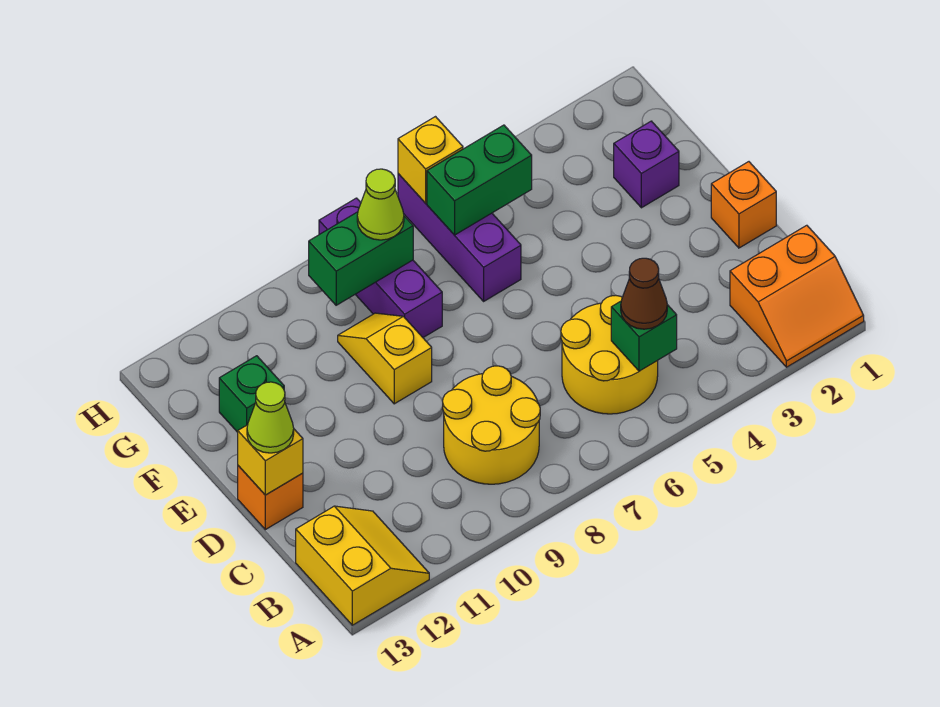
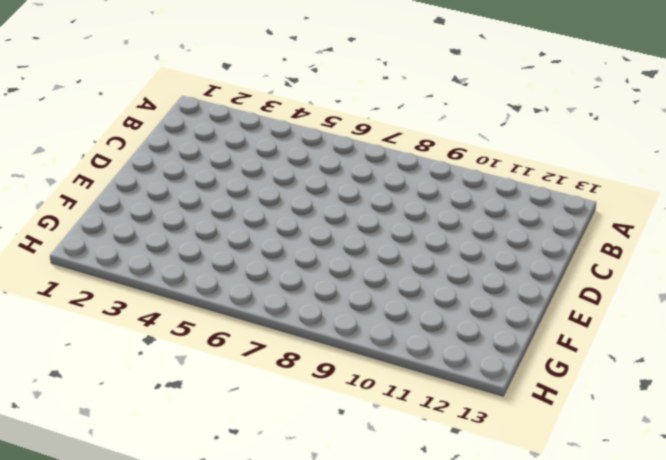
none -> orange 2x2 slope [730,225,864,367]
none -> yellow 2x2 slope [296,506,429,625]
none -> yellow 2x2 round brick [561,295,658,414]

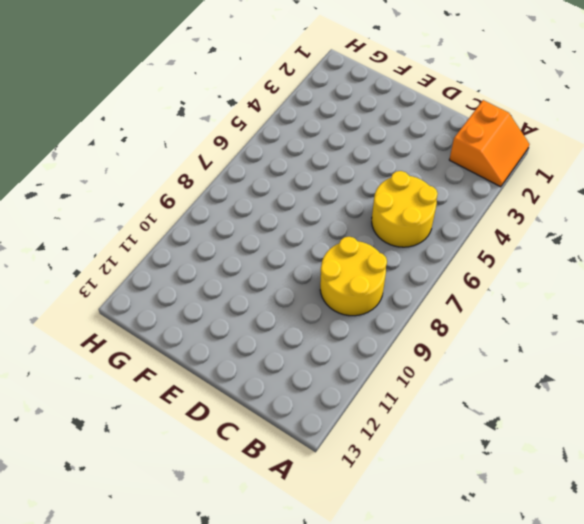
none -> yellow 2x2 slope [296,506,429,625]
none -> orange 1x1 brick [711,162,776,248]
none -> orange 1x1 brick [238,466,303,530]

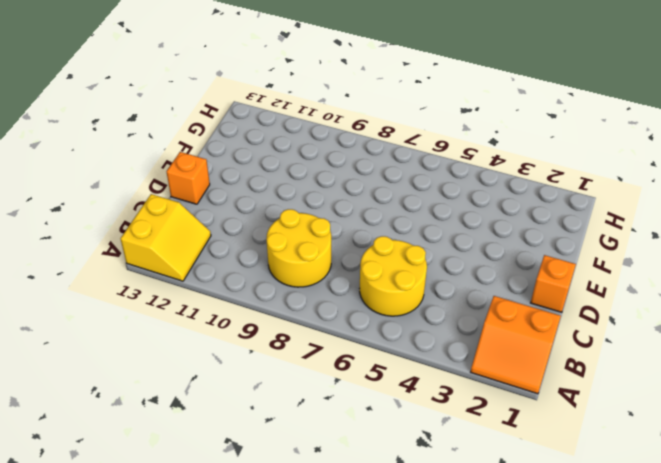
none -> yellow 1x2 slope [338,313,432,404]
none -> purple 1x1 brick [614,121,679,208]
none -> purple 1x3 brick [398,174,521,301]

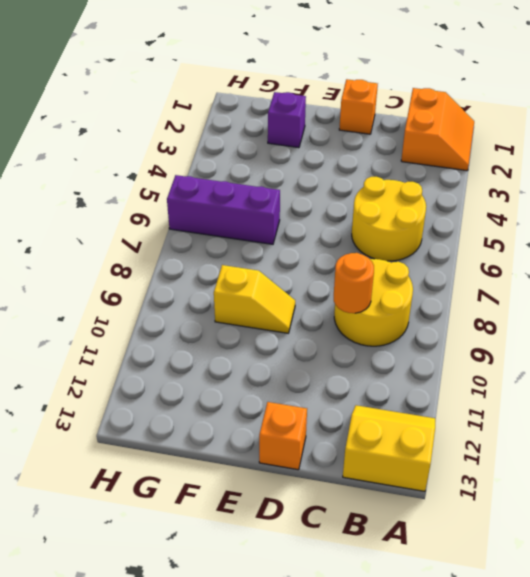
orange 1x1 round brick [334,253,374,313] -> none
yellow 1x2 slope [214,265,295,333] -> yellow 1x2 slope turned to [338,313,432,404]
none -> purple 1x3 brick [319,198,442,337]
none -> green 1x1 brick [219,356,284,432]
none -> green 1x1 brick [611,301,677,371]

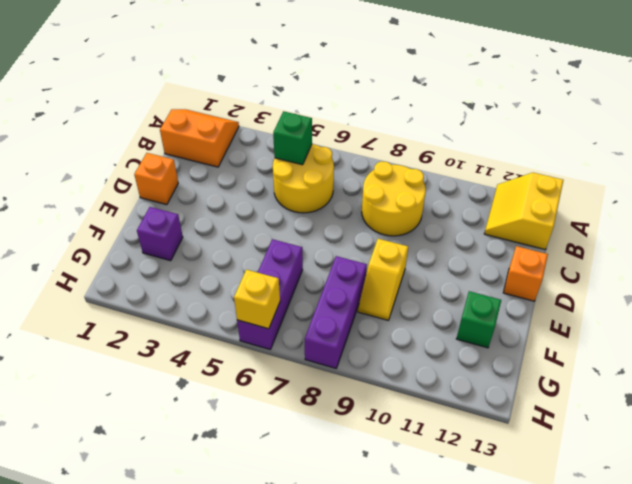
none -> yellow 1x1 brick [238,425,303,495]
none -> green 1x2 brick [427,125,532,235]
none -> green 1x2 brick [309,212,413,305]

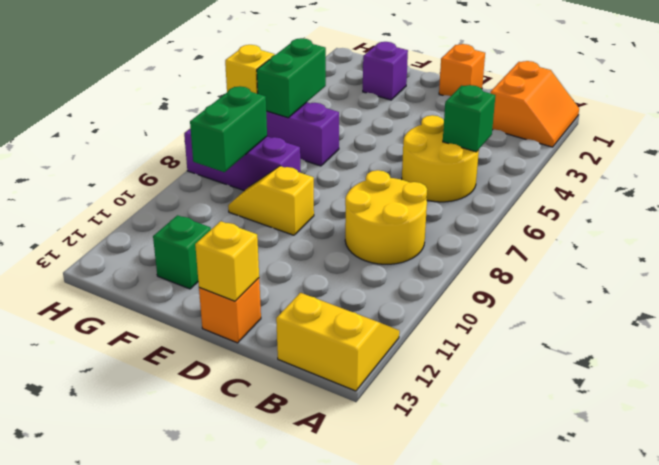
none -> brown 1x1 cone [621,258,667,329]
none -> lime 1x1 cone [247,382,294,453]
none -> lime 1x1 cone [357,169,404,240]

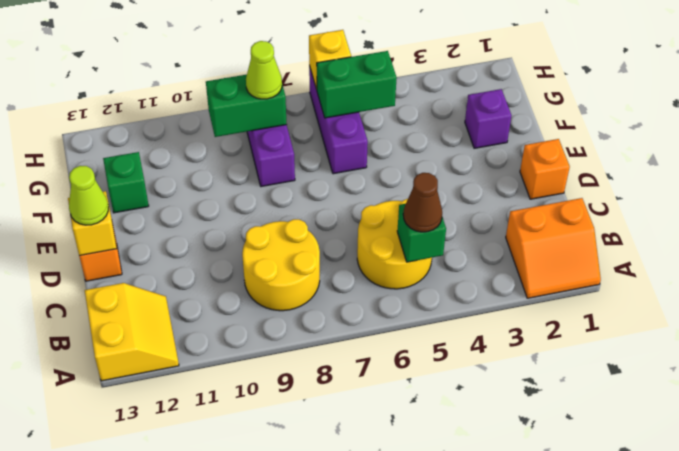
none -> yellow 1x2 slope [338,313,432,404]

